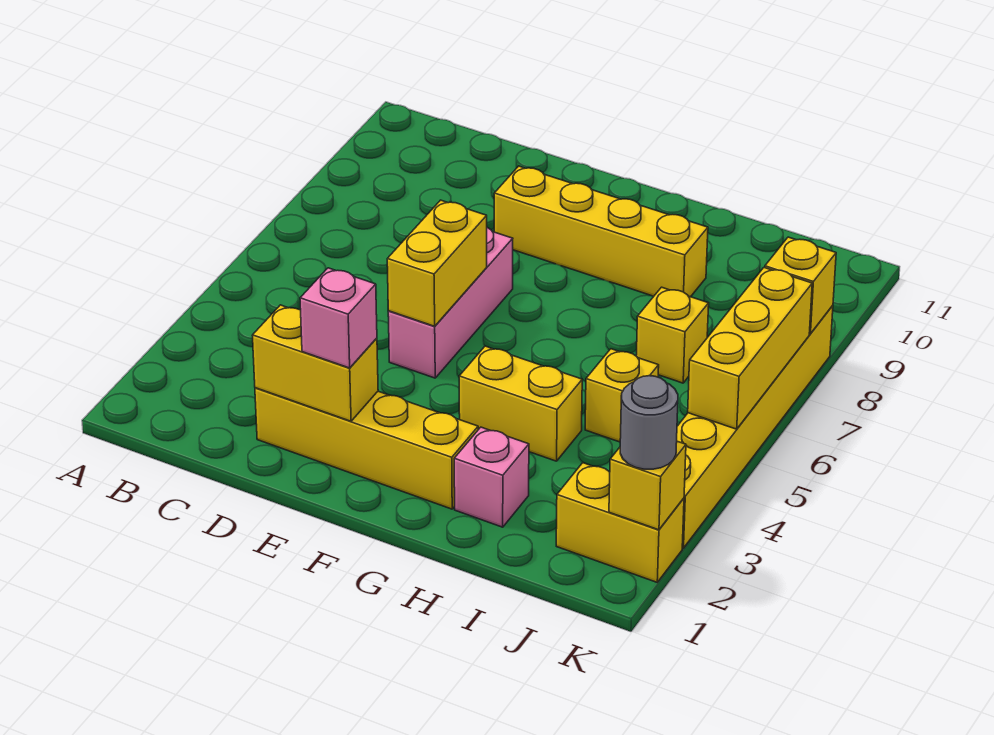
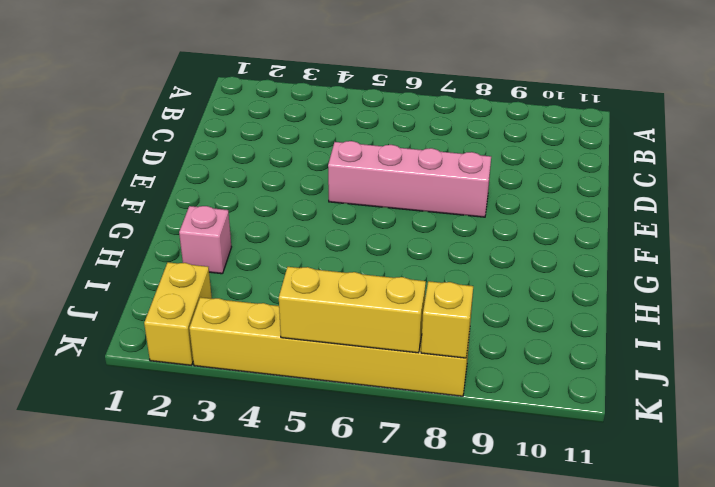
pink 1x4 brick [328,141,491,217] -> pink 1x3 brick [388,228,513,378]
none -> yellow 1x4 brick [255,388,478,509]
none -> yellow 1x4 brick [494,166,708,297]
none -> yellow 1x2 brick [459,346,582,461]

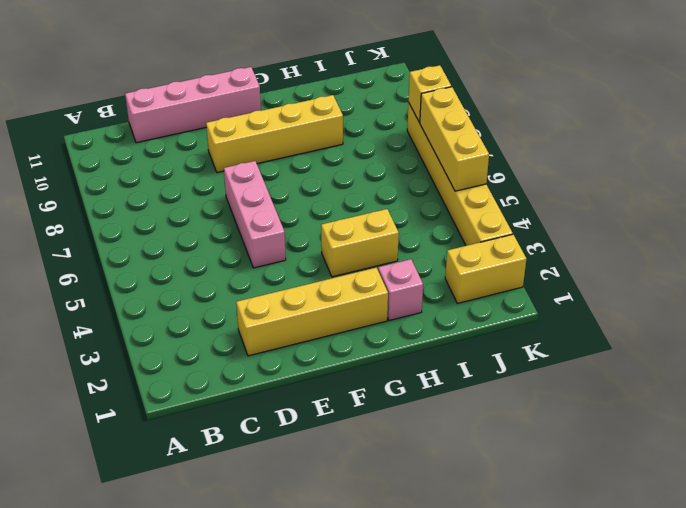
pink 1x4 brick [125,67,261,143] -> none
none -> yellow 1x1 brick [585,349,659,442]
none -> yellow 1x1 brick [636,287,709,383]
none -> yellow 1x2 brick [252,305,378,421]

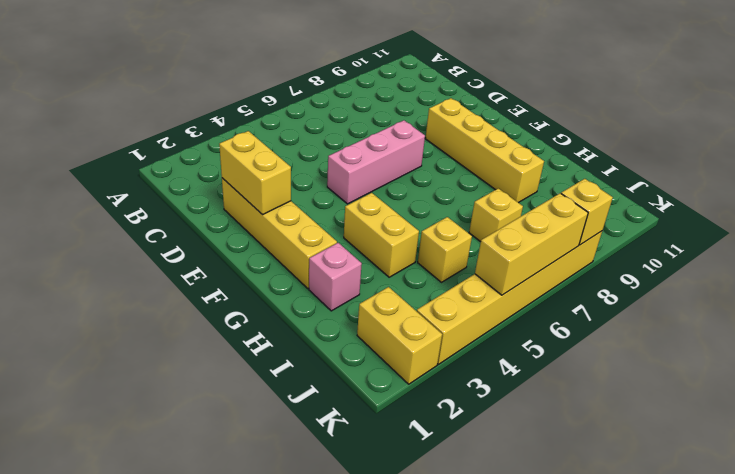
none -> yellow 1x2 brick [387,200,487,326]
none -> yellow 1x1 brick [609,441,686,530]
none -> pink 1x1 brick [300,268,377,368]

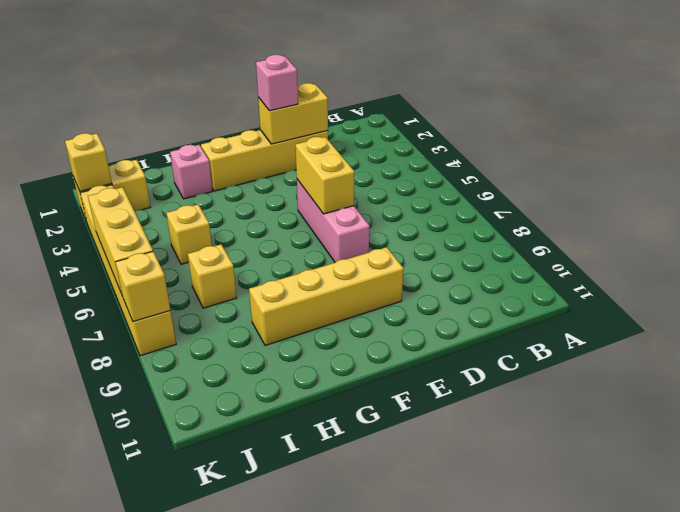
none -> yellow 1x2 brick [459,346,582,461]
none -> grey 1x1 round brick [620,376,678,469]

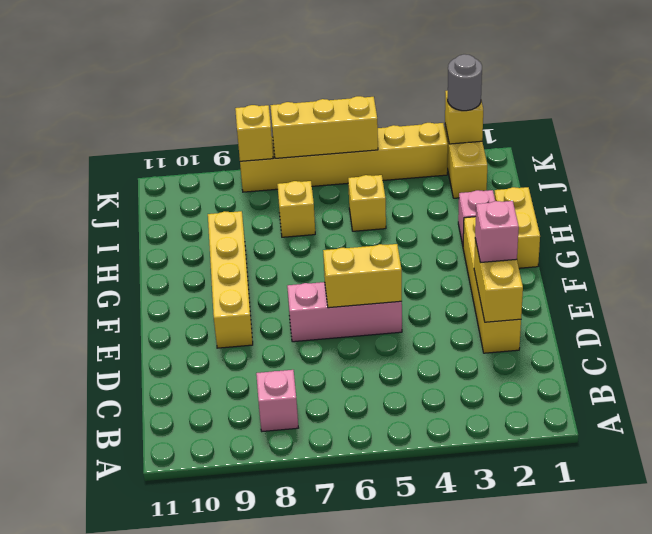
pink 1x1 brick [256,370,298,431] -> none
yellow 1x2 brick [494,187,540,268] -> yellow 1x2 brick moved to [459,346,582,461]

